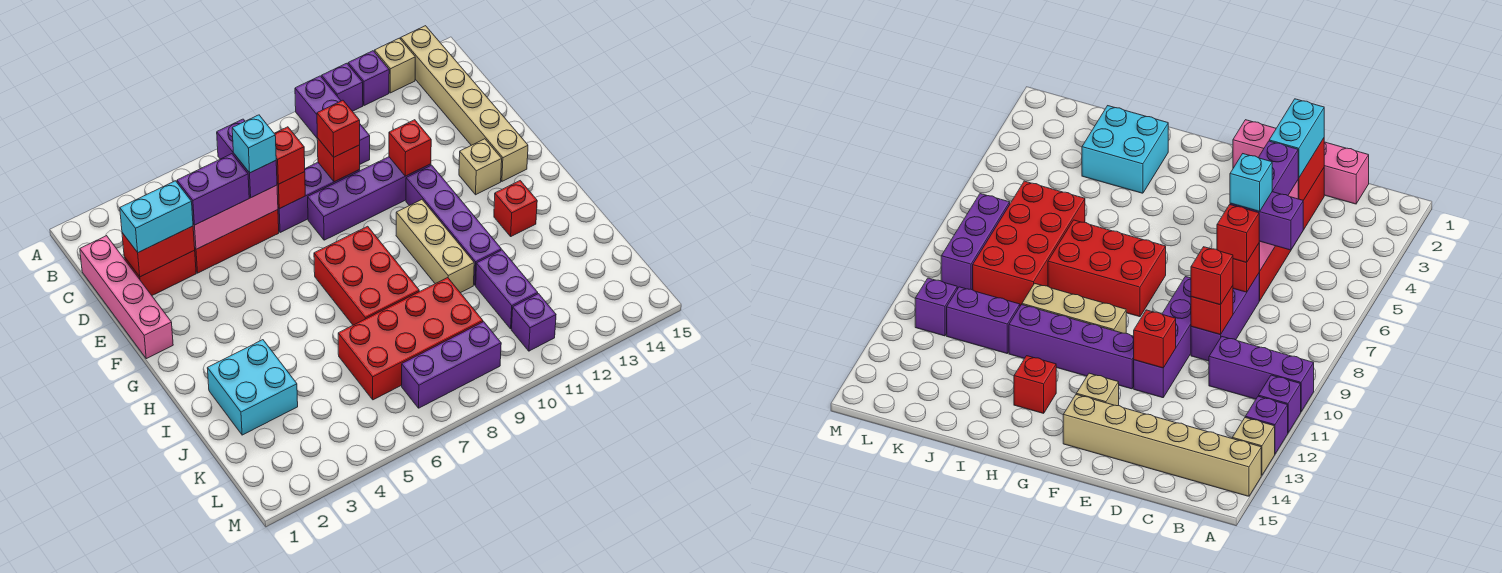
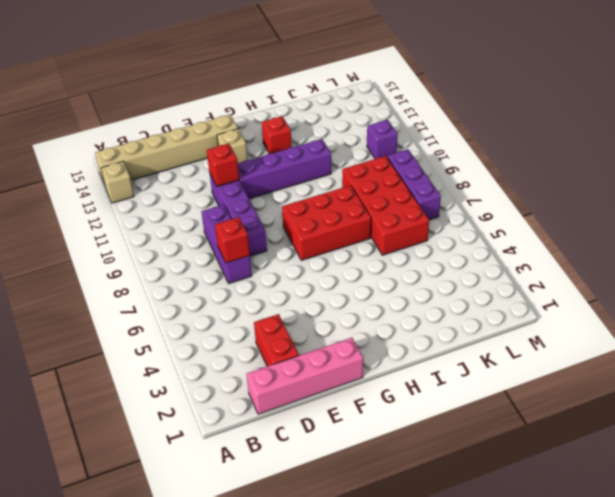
none -> purple 1x3 brick [295,76,370,164]
none -> purple 1x1 brick [322,63,363,111]
none -> purple 1x1 brick [348,51,389,106]
none -> red 1x3 brick [195,210,279,273]

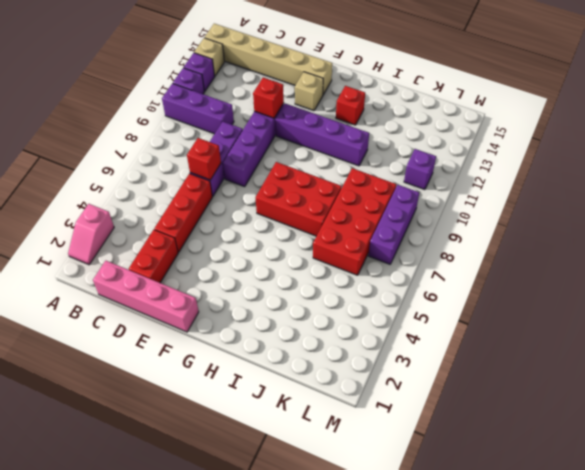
pink 1x2 slope [68,204,114,265] -> none
none -> tan 1x3 brick [396,200,474,293]
none -> cyan 2x2 brick [207,340,298,435]
none -> purple 1x2 brick [476,250,538,329]
none -> red 1x2 brick [122,226,195,277]

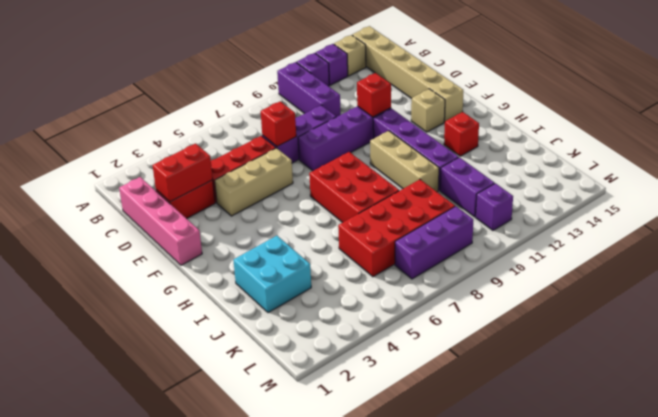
tan 1x3 brick [215,148,293,216] -> none
none -> pink 1x3 brick [193,185,278,249]
none -> red 1x1 brick [317,138,360,182]
none -> purple 1x2 brick [217,119,277,197]
none -> cyan 1x2 brick [120,181,193,252]

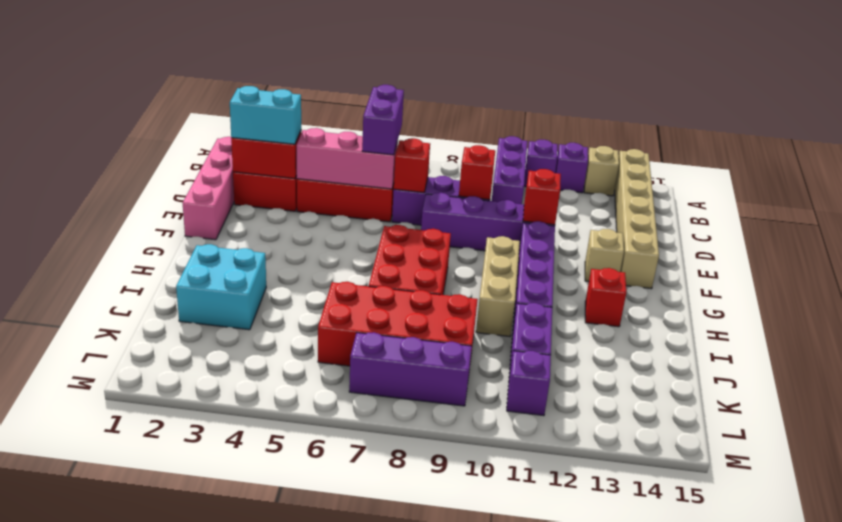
none -> purple 1x2 brick [177,154,249,225]
none -> red 1x1 brick [274,127,305,184]
none -> red 1x1 brick [317,100,360,157]
none -> cyan 1x1 brick [232,115,276,173]

